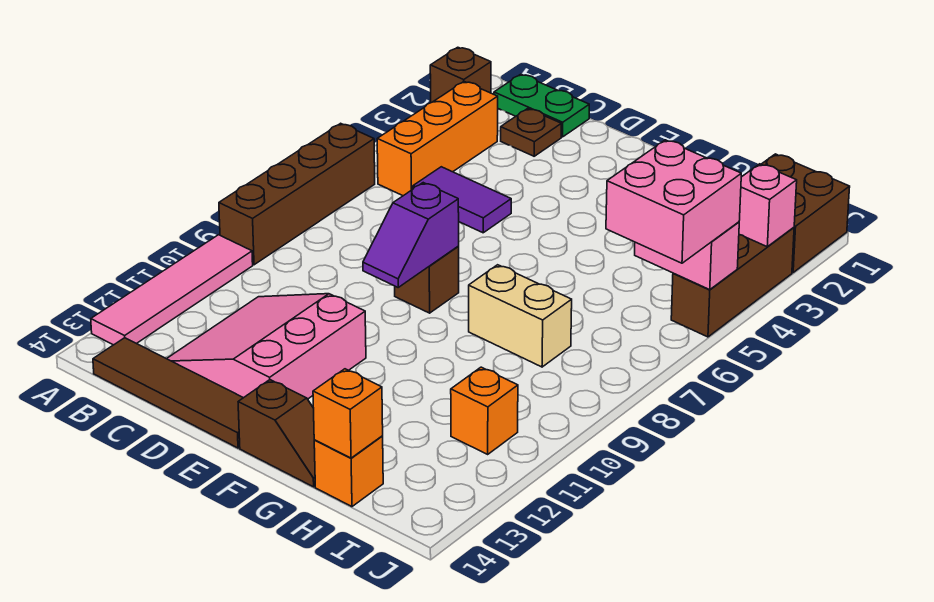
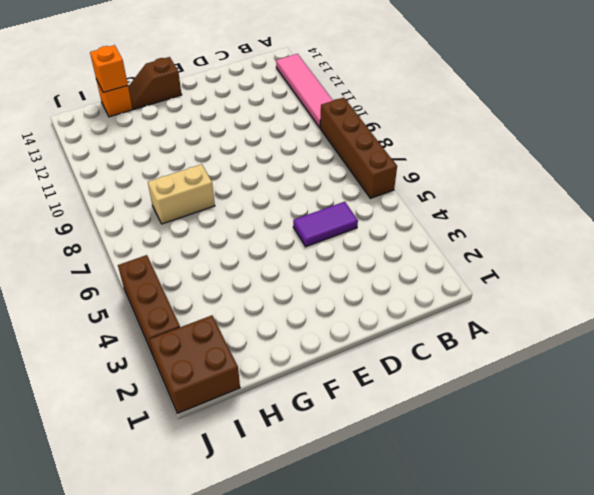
none -> brown 1x1 brick [430,47,491,103]
none -> green 1x2 plate [494,74,589,137]
none -> orange 1x3 brick [377,82,498,196]

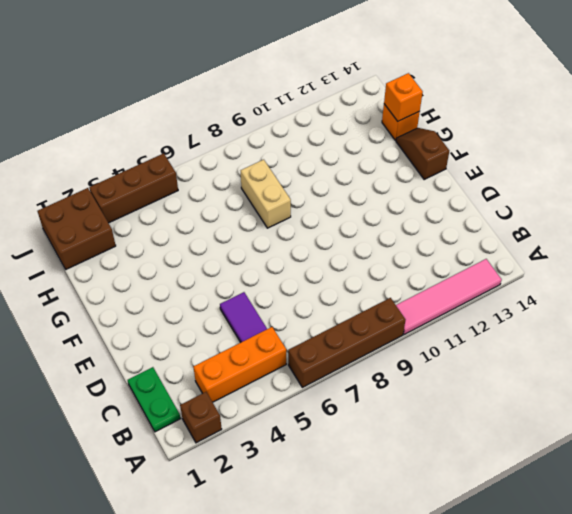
none -> brown 1x4 tile [93,338,243,448]
none -> brown 1x1 plate [501,109,561,156]
none -> pink 3x3 slope [167,294,366,399]

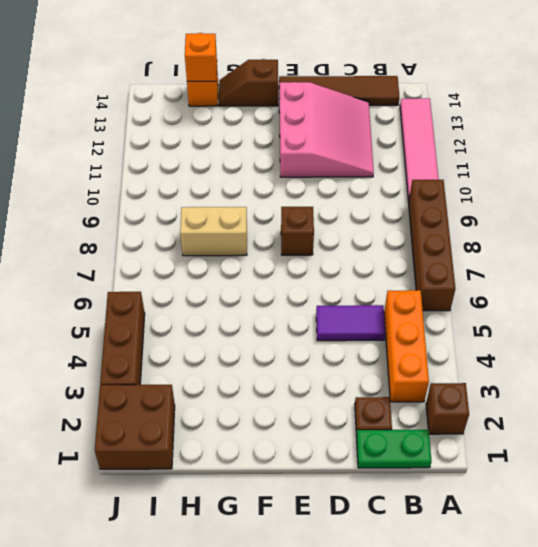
none -> orange 1x1 brick [451,367,518,454]
none -> purple 1x2 slope [363,183,459,287]
none -> pink 1x2 brick [635,222,739,290]

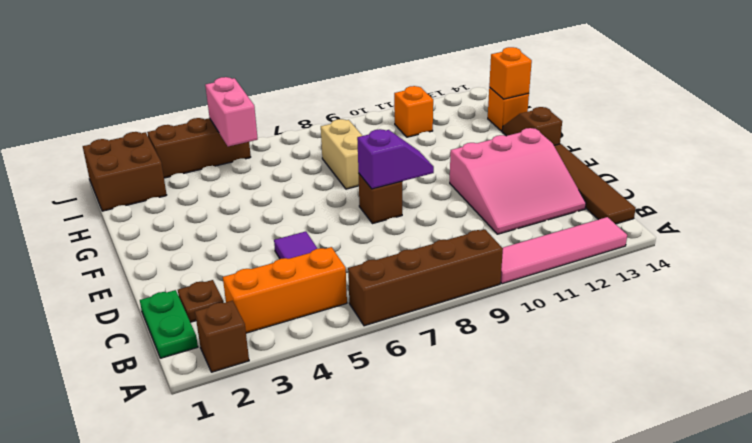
none -> pink 1x1 brick [739,164,797,247]
none -> pink 2x2 brick [606,140,741,263]

